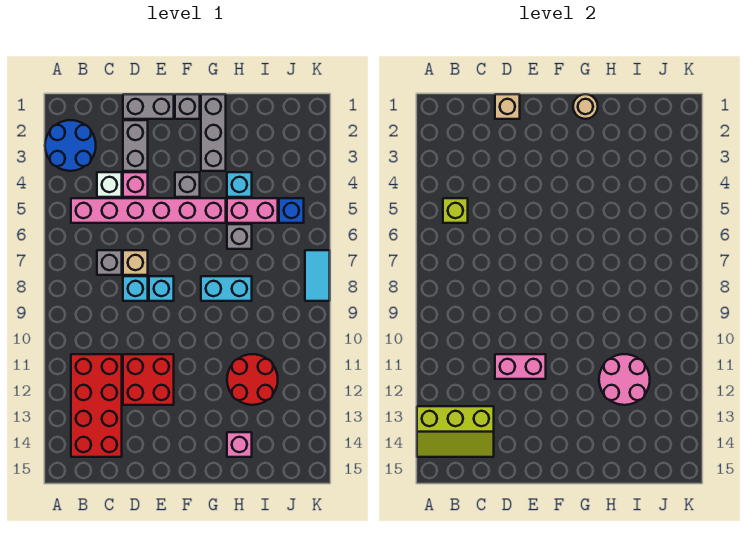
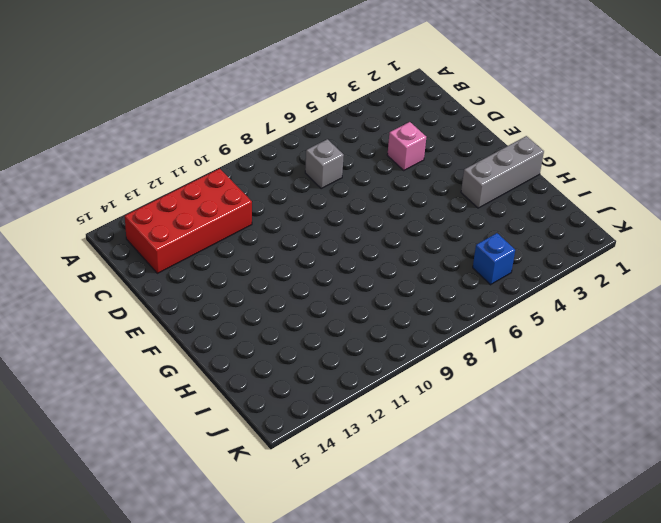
none -> blue 2x2 round brick [45,120,96,171]
none -> pink 1x6 brick [71,198,226,223]
none -> white 1x1 brick [97,172,122,197]

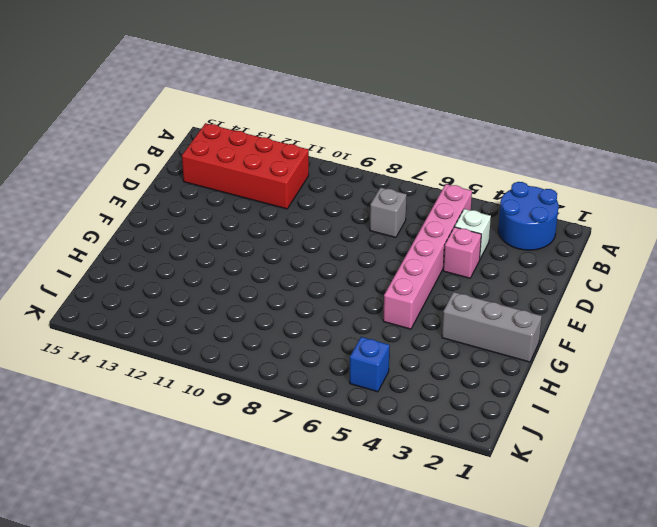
none -> grey 1x2 brick [123,94,174,119]
none -> grey 1x2 brick [123,120,148,171]
none -> tan 1x1 brick [123,250,148,275]

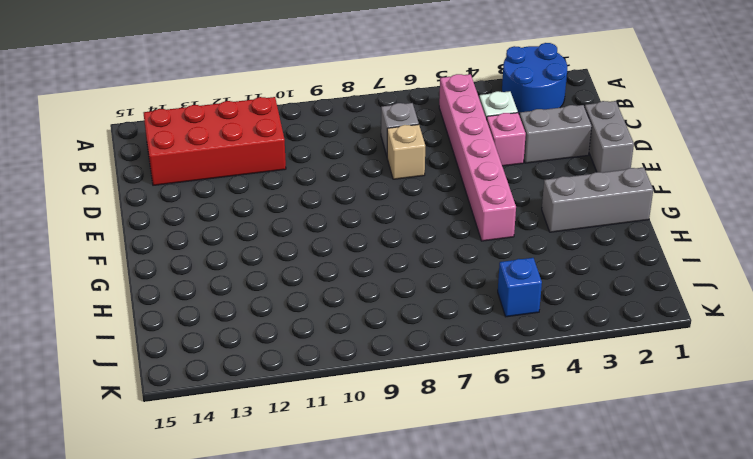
none -> cyan 1x1 brick [123,276,148,301]
none -> red 2x2 brick [123,354,174,405]
none -> cyan 1x1 brick [149,276,174,301]

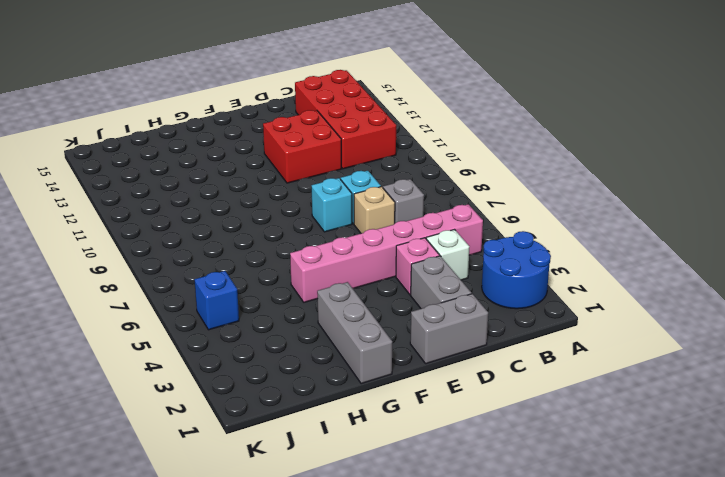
none -> grey 1x1 brick [175,94,200,119]
none -> grey 1x1 brick [175,172,200,197]
none -> cyan 1x2 brick [201,276,252,301]

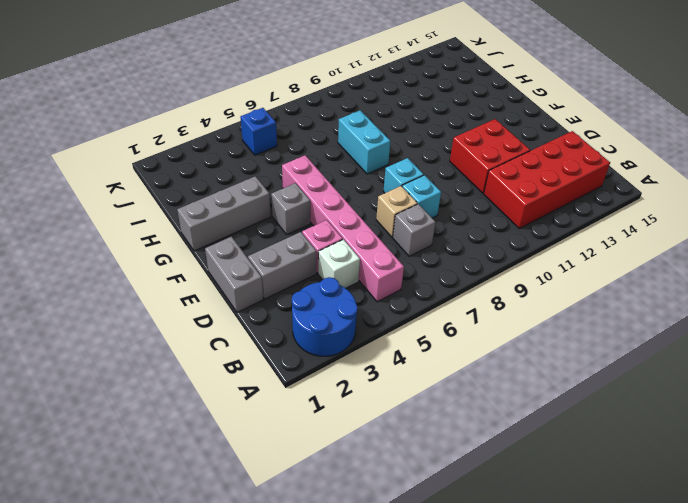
none -> grey 1x1 brick [175,94,200,119]
none -> cyan 1x1 brick [227,172,252,197]
none -> pink 1x2 brick [227,198,278,223]

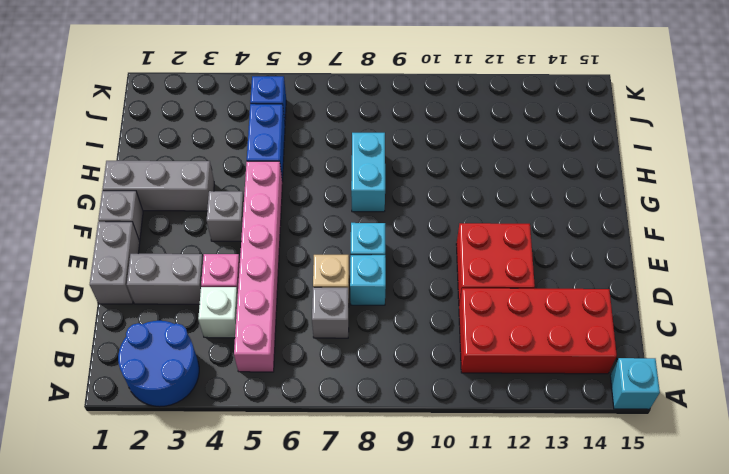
cyan 1x1 brick [610,358,660,409] -> cyan 1x1 brick moved to [227,172,252,197]
blue 1x2 brick [247,104,285,181] -> pink 1x2 brick [227,198,278,223]
none -> grey 1x1 brick [227,224,252,249]
none -> red 2x2 round brick [227,354,278,405]
none -> pink 1x1 brick [227,432,252,457]

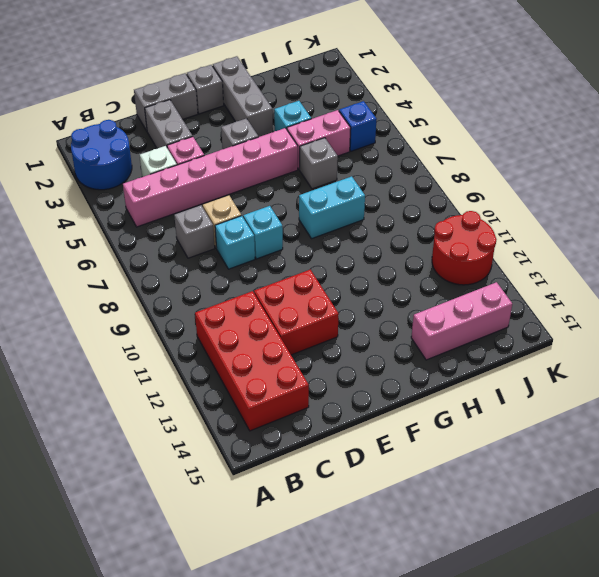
pink 1x3 brick [411,282,512,360] -> pink 1x1 brick [227,432,252,457]
red 2x2 round brick [432,211,497,285] -> red 2x2 round brick moved to [227,354,278,405]
none -> cyan 1x2 tile [305,250,330,301]
none -> lime 2x3 slope [417,406,494,457]
none -> lime 1x1 brick [443,198,468,223]

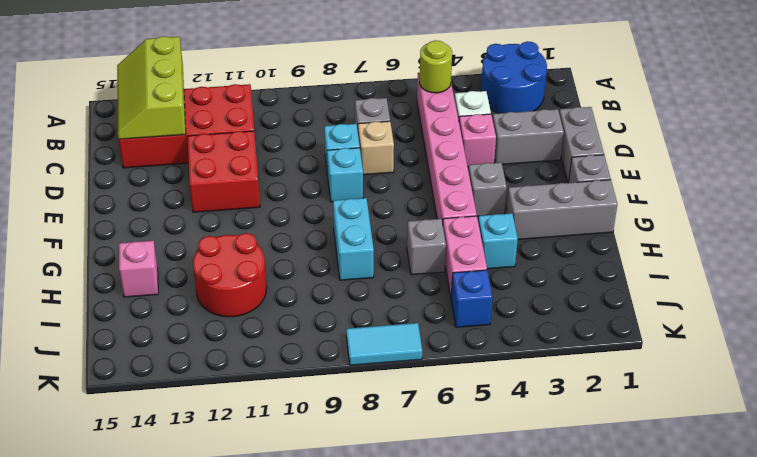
lime 1x1 round brick [420,40,452,93] -> lime 1x1 brick [443,198,468,223]
none -> tan 1x1 brick [495,94,520,119]
none -> pink 1x2 brick [495,354,546,379]
none -> tan 1x1 round brick [573,94,598,119]

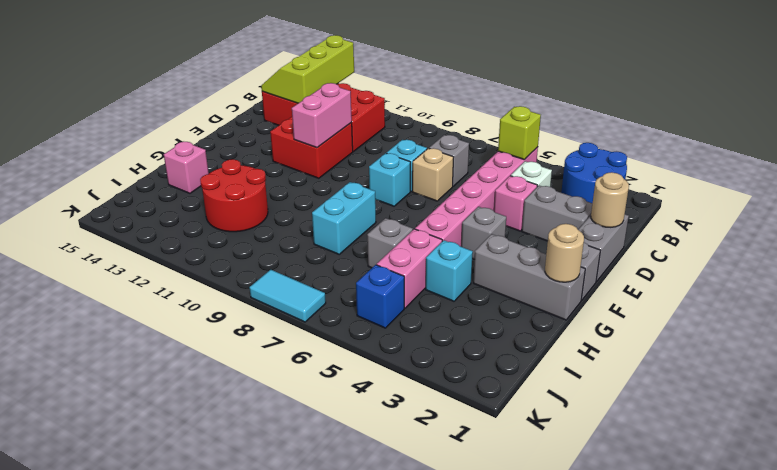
tan 1x1 round brick [591,172,629,227] -> tan 1x1 brick [495,94,520,119]
none -> pink 2x2 round brick [599,354,650,405]

